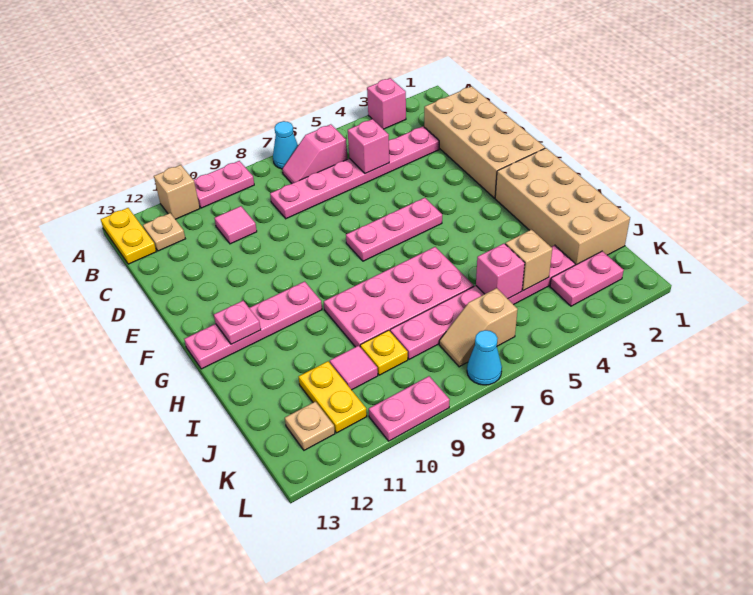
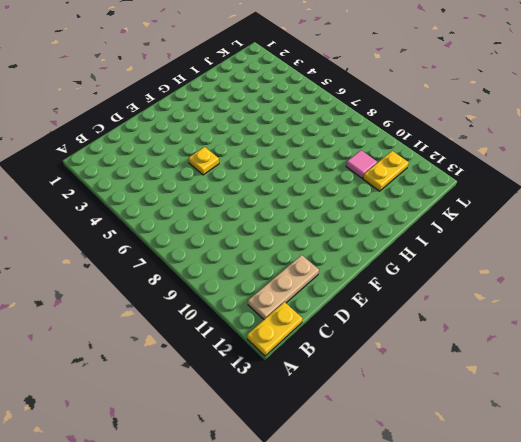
tan 1x3 plate [248,255,319,319] -> tan 1x1 plate [143,213,185,251]
yellow 1x1 plate [189,147,219,175] -> yellow 1x1 plate moved to [360,330,408,375]
none -> pink 1x1 brick [367,78,406,129]
none -> cyan 1x1 cone [273,121,298,169]
none -> pink 1x2 plate [194,161,254,208]

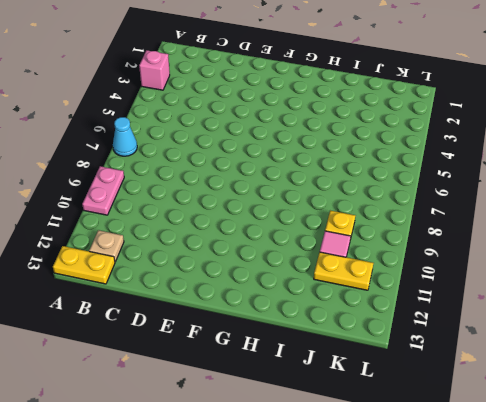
none -> tan 1x1 brick [154,165,200,219]
none -> pink 1x2 slope [282,124,347,183]
none -> tan 2x4 brick [424,86,545,198]

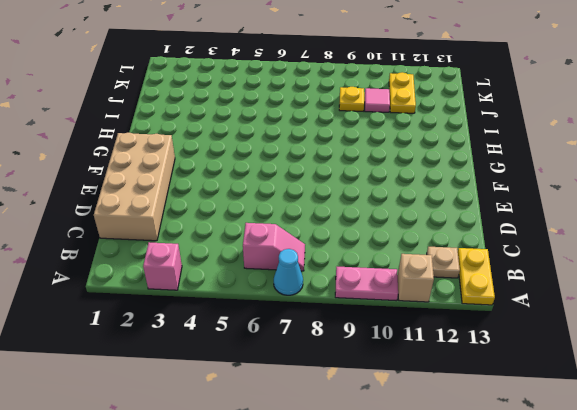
none -> pink 1x6 plate [270,126,439,219]
none -> pink 1x1 tile [214,206,257,244]
none -> pink 1x3 plate [346,198,442,261]

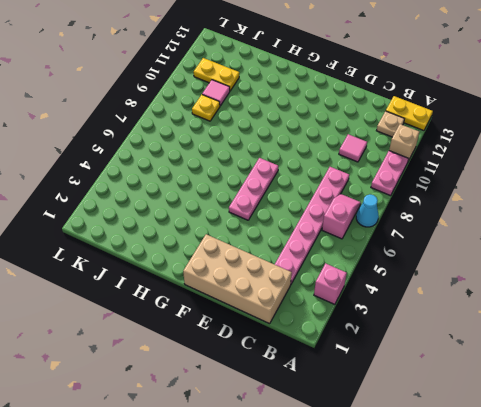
none -> tan 2x4 brick [495,148,630,265]
none -> pink 1x4 plate [184,281,322,369]
none -> pink 2x4 plate [324,247,474,347]

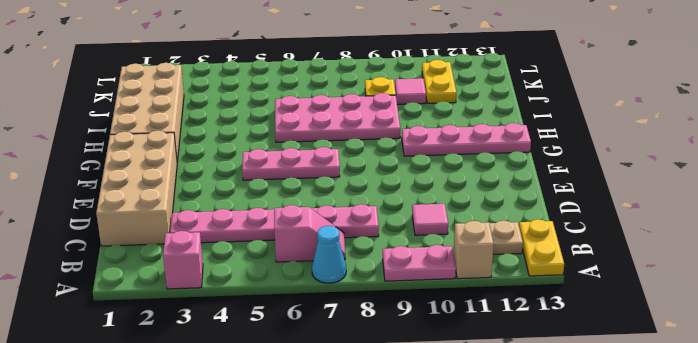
none -> pink 1x6 plate [390,245,575,359]
none -> pink 1x2 plate [550,251,624,306]
none -> tan 1x2 slope [439,288,518,367]

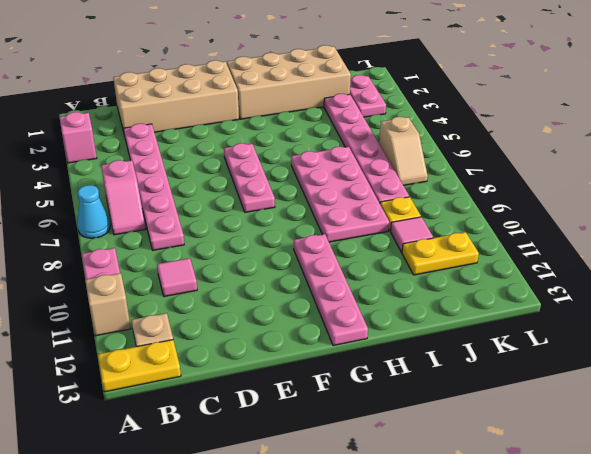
none -> tan 1x1 plate [285,402,335,450]
none -> cyan 1x1 cone [467,330,502,385]
none -> pink 1x2 plate [369,376,450,441]

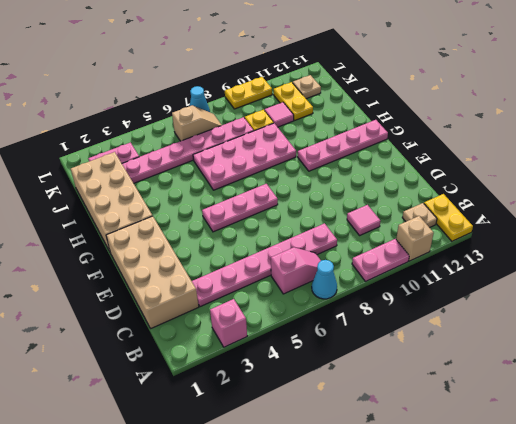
yellow 1x2 plate [225,77,272,109] -> pink 1x2 plate [369,376,450,441]
none -> pink 1x1 brick [348,119,389,174]
none -> pink 1x1 plate [214,301,261,344]
none -> tan 1x1 brick [505,230,552,291]

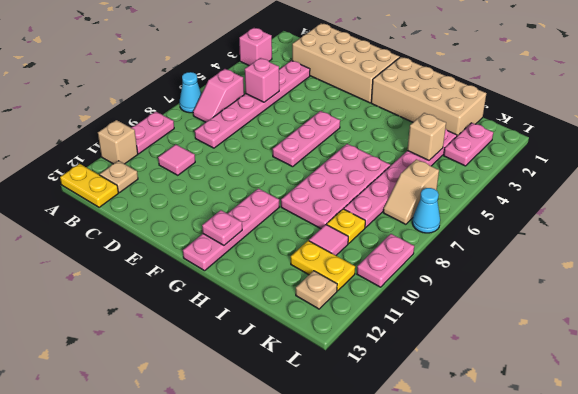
none -> pink 1x1 brick [476,244,525,299]

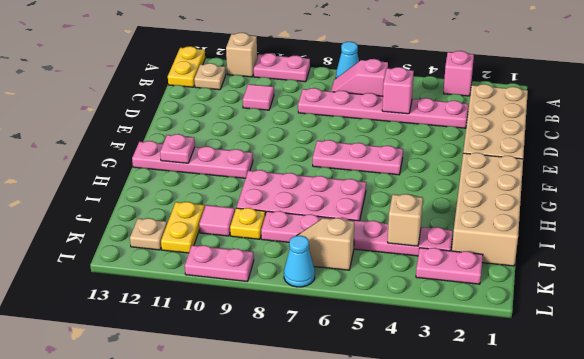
none -> pink 1x1 brick [476,244,525,299]

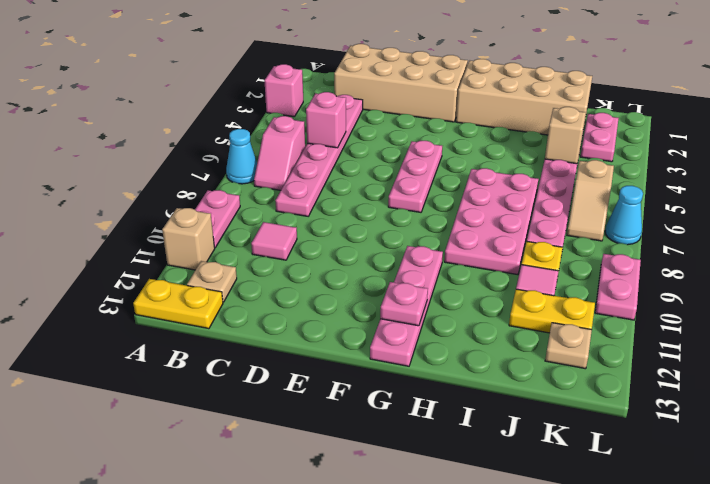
none -> pink 1x1 brick [476,244,525,299]

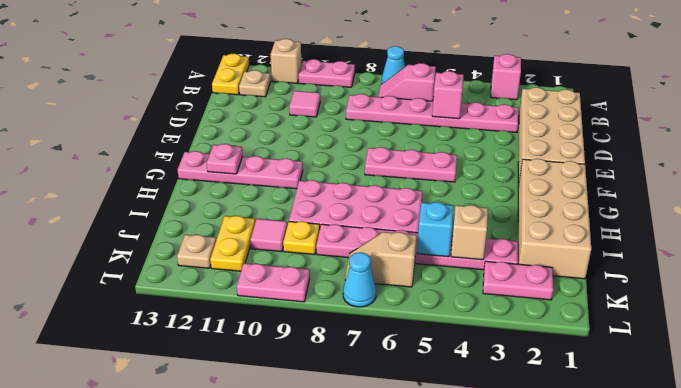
cyan 1x1 brick [417,202,454,257] -> pink 1x1 brick [476,244,525,299]

